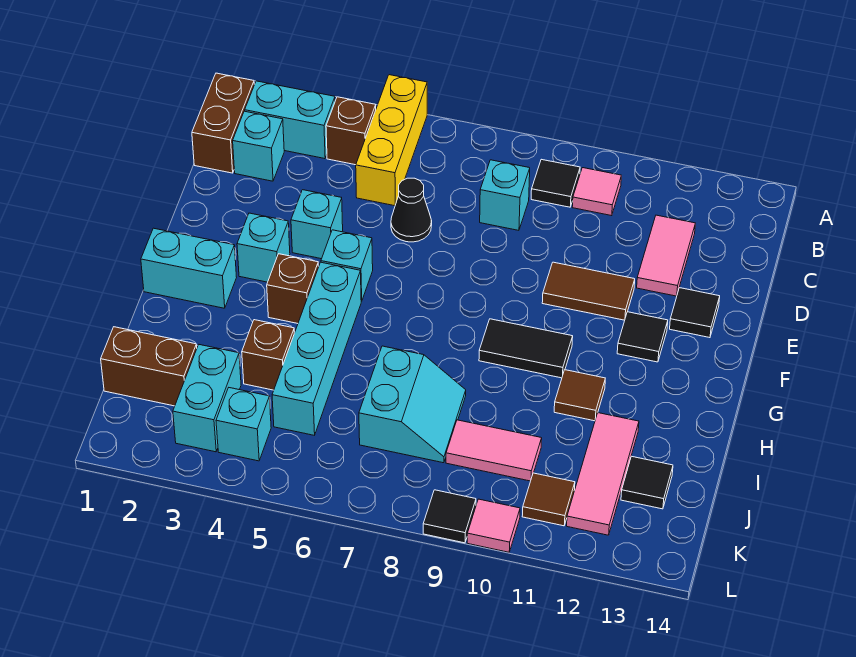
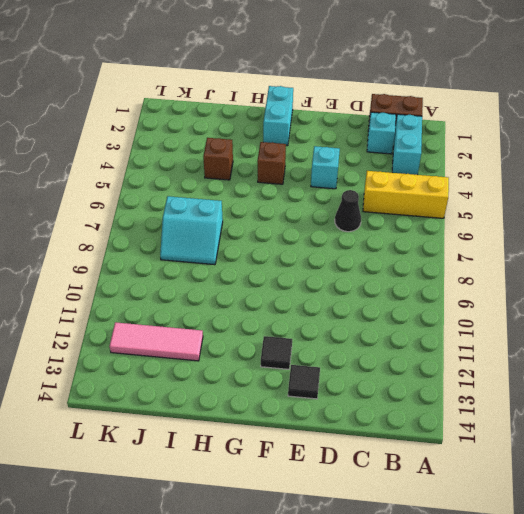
none -> brown 1x1 brick [326,97,376,165]
none -> black 1x1 tile [531,159,580,207]
none -> pink 1x1 tile [572,168,621,216]
none -> cyan 1x1 brick [480,160,530,230]

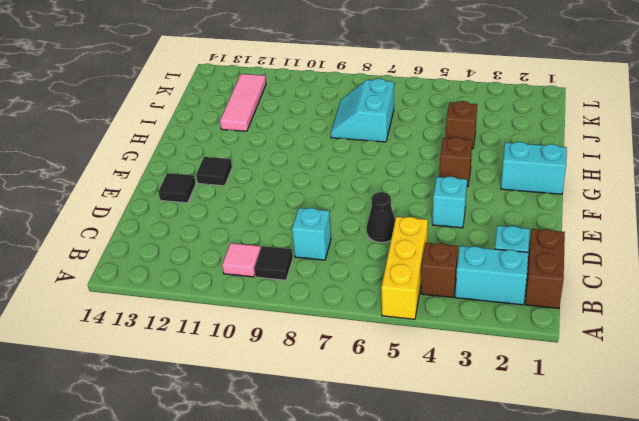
none -> pink 1x2 tile [637,215,695,296]
none -> brown 1x2 tile [542,262,635,320]
none -> cyan 1x1 brick [237,213,290,282]
none -> cyan 1x1 brick [321,230,373,301]

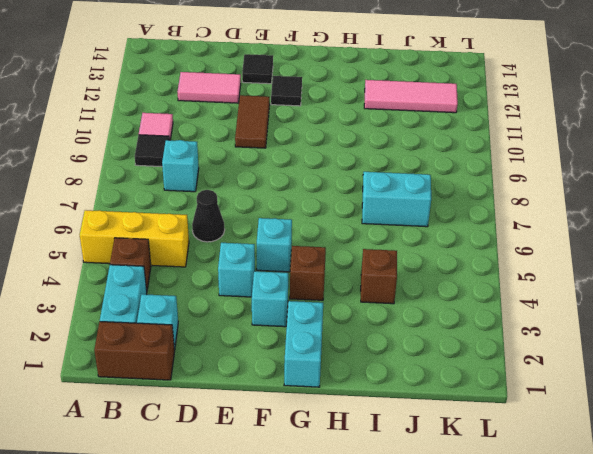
none -> cyan 1x4 brick [272,262,361,435]
none -> black 1x2 tile [479,319,573,378]
none -> brown 1x1 tile [554,370,605,421]
none -> brown 1x2 brick [101,327,197,406]

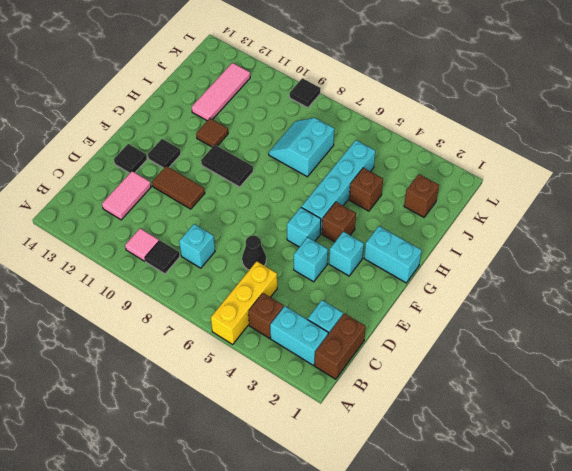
brown 1x1 brick [404,174,439,217] -> brown 1x2 brick [101,327,197,406]
none -> cyan 1x2 brick [173,345,241,452]
none -> pink 1x2 tile [446,420,542,481]
none -> black 1x1 tile [621,456,673,509]
none -> cyan 1x1 brick [216,388,271,461]

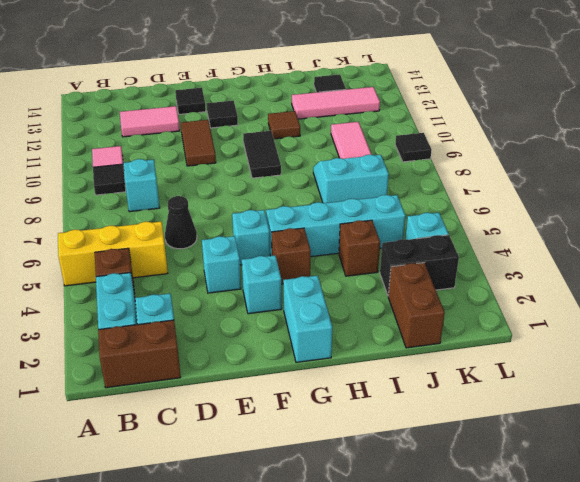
black 1x2 brick [380,235,459,295] -> cyan 1x2 brick [173,345,241,452]
none -> brown 1x1 tile [522,473,575,526]
none -> pink 1x1 tile [467,499,520,552]

